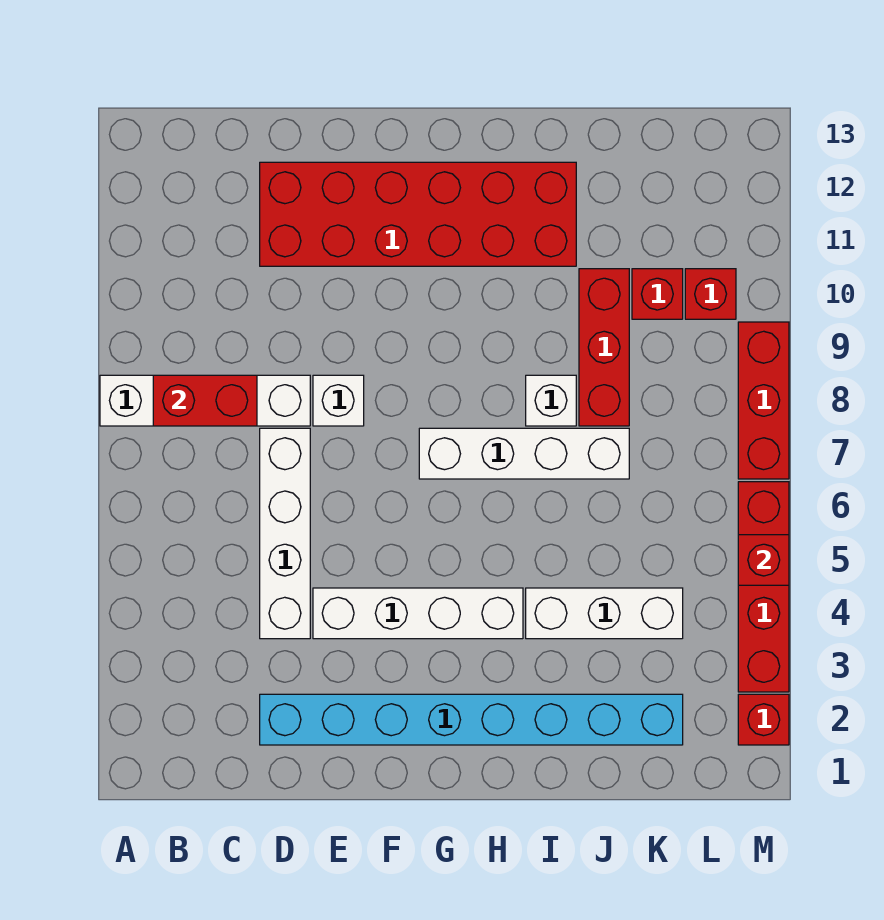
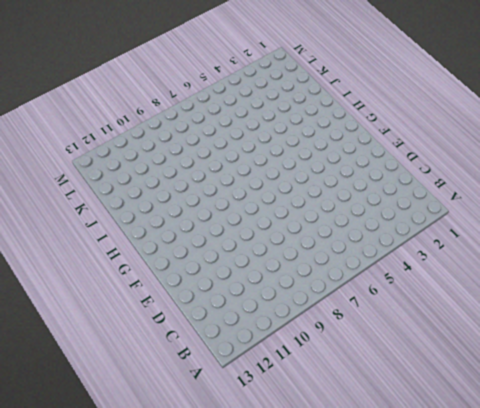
none -> white 1x4 brick [100,375,310,426]
none -> cyan 1x8 brick [260,694,683,745]
none -> white 1x4 brick [260,428,310,639]

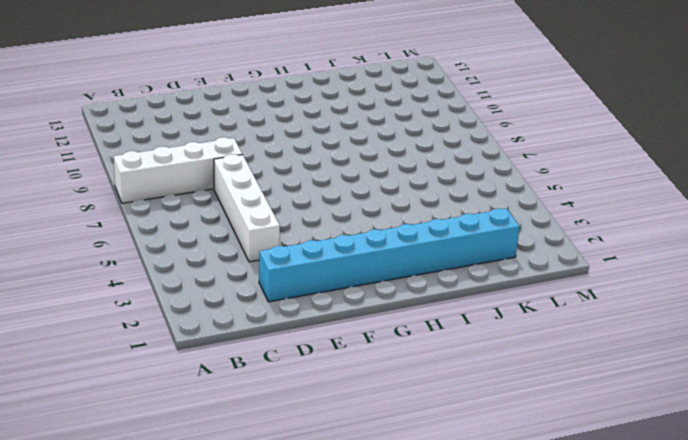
none -> red 2x6 brick [260,162,576,266]
none -> white 1x4 brick [313,588,523,639]
none -> white 1x1 brick [313,375,364,426]

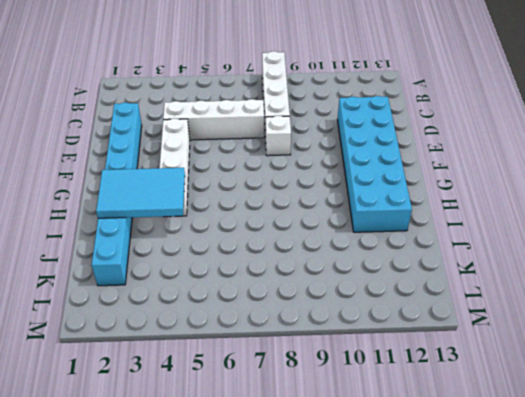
cyan 2x6 brick [337,96,412,232] -> red 2x6 brick [260,162,576,266]
cyan 2x3 tile [96,168,185,218] -> none
none -> white 1x4 brick [419,428,629,479]
none -> white 1x3 brick [526,588,683,639]
none -> white 1x1 brick [526,375,576,426]

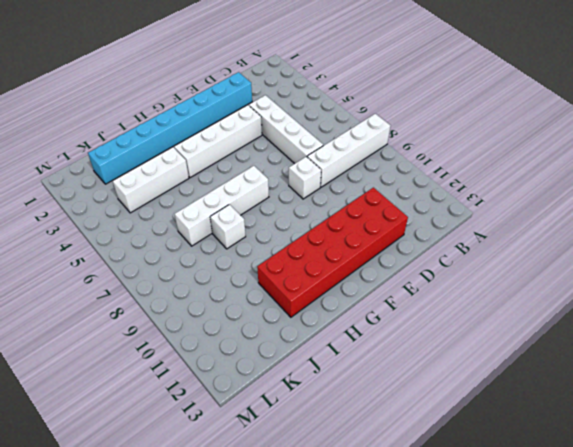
none -> red 1x3 brick [579,269,629,426]
none -> red 1x1 brick [632,269,683,319]
none -> red 1x1 brick [685,269,736,319]

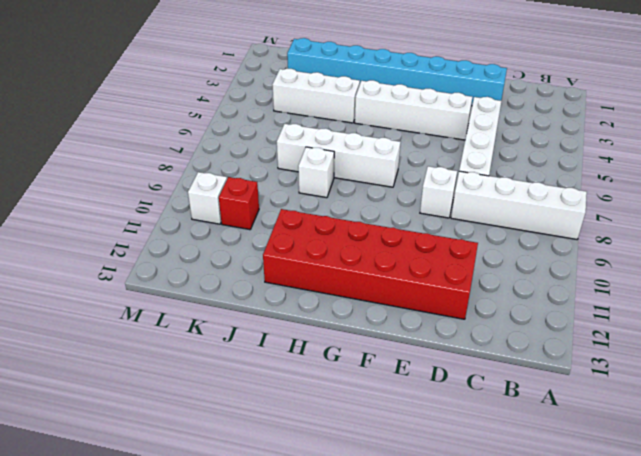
white 1x1 brick [188,172,227,224] -> red 1x1 brick [685,269,736,319]
none -> red 1x3 brick [579,269,629,426]
none -> red 1x1 brick [738,694,789,745]
none -> red 1x4 brick [738,482,789,692]

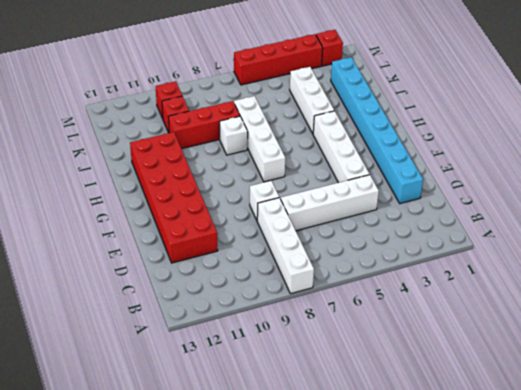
none -> red 1x3 brick [738,322,789,479]
none -> red 1x2 brick [153,375,257,426]
none -> red 1x1 brick [738,535,789,585]

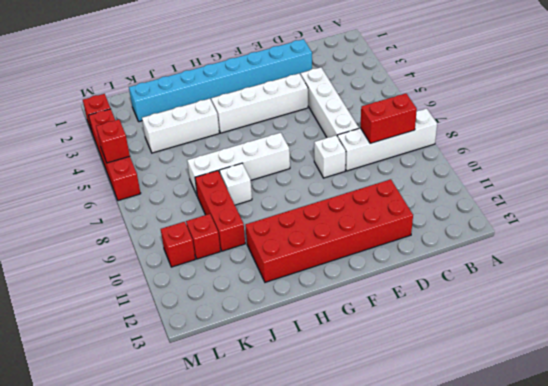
none -> red 1x3 brick [738,322,789,479]

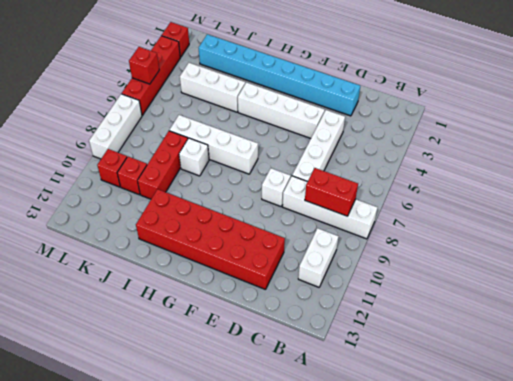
white 1x2 brick [298,228,339,287] -> none
white 1x3 brick [89,94,142,159] -> red 1x3 brick [738,322,789,479]

